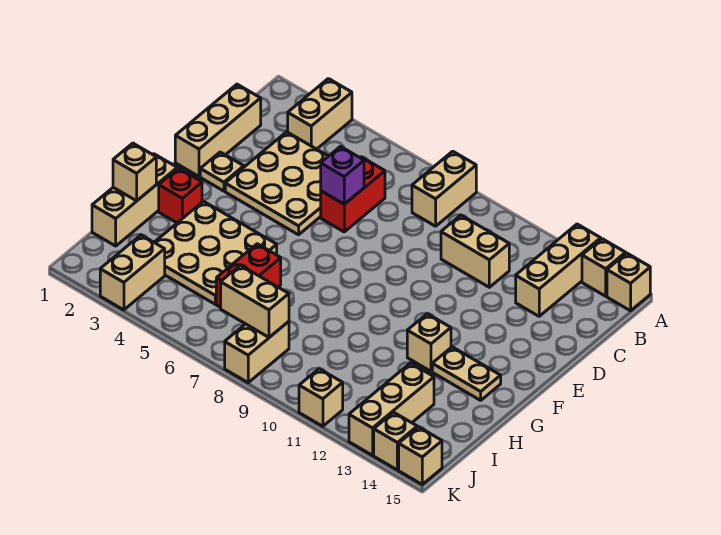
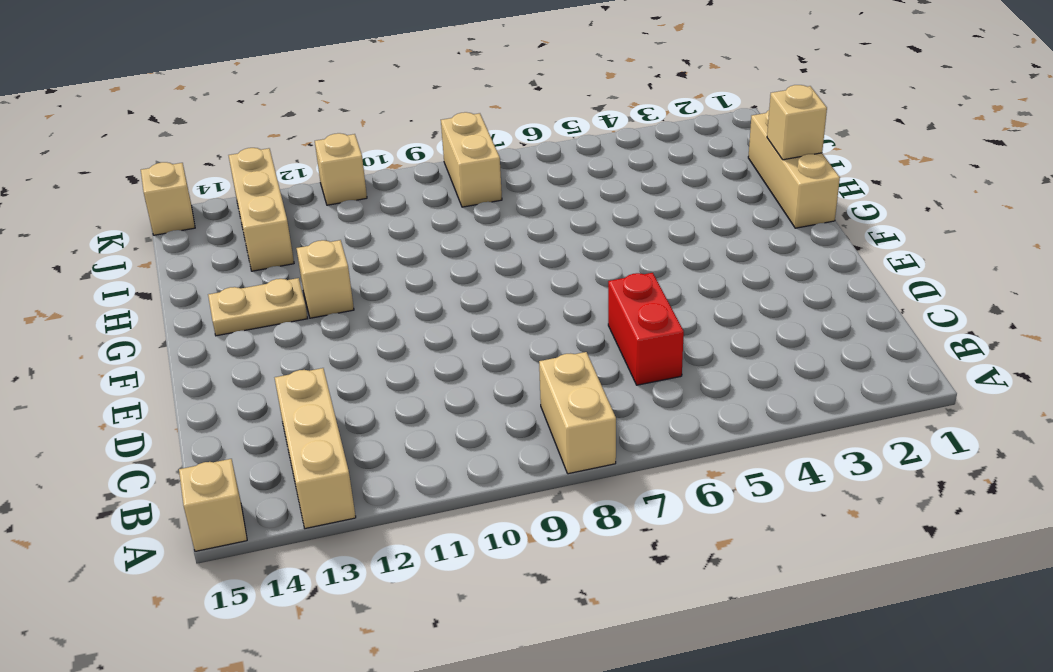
none -> tan 1x2 brick [288,79,352,149]
none -> tan 1x1 brick [582,239,626,296]
none -> tan 1x3 brick [175,84,261,176]

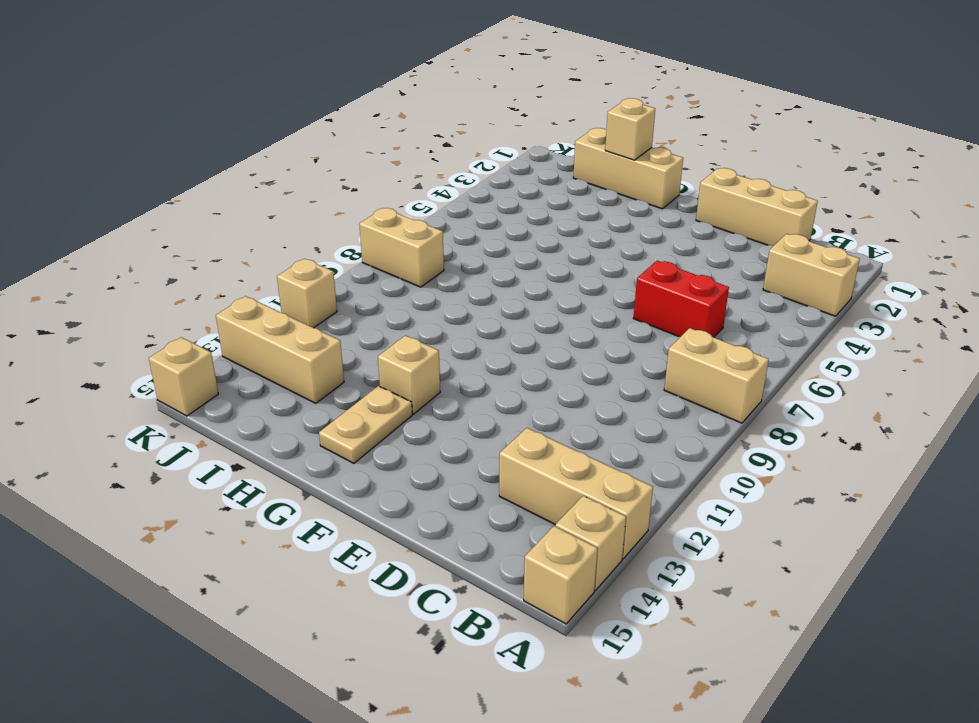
none -> tan 3x3 plate [225,132,328,235]
none -> tan 1x2 brick [441,215,509,287]
none -> tan 1x1 plate [200,152,244,191]

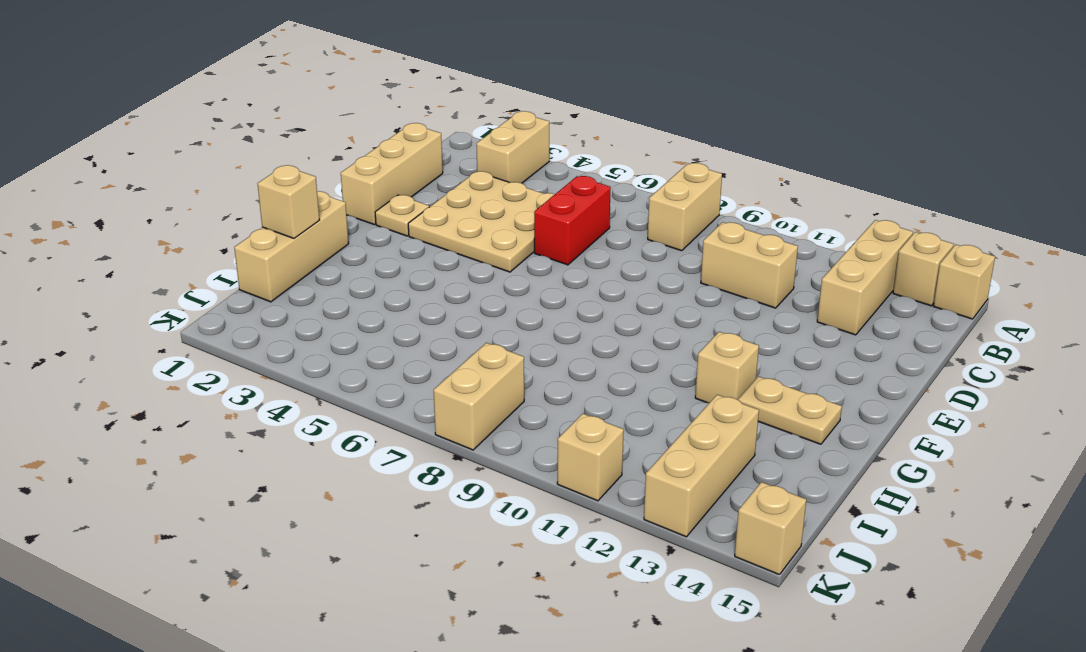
none -> red 1x1 brick [159,168,202,223]
none -> tan 3x3 plate [154,201,277,304]
none -> red 1x2 brick [216,244,281,308]

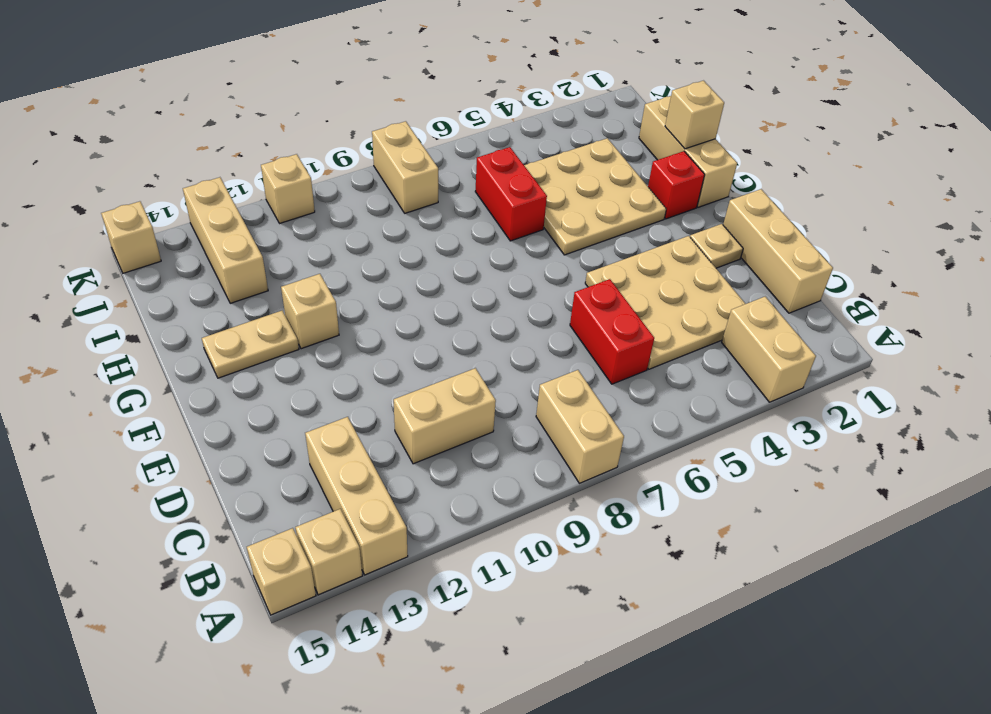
none -> tan 1x2 brick [100,235,165,310]
none -> tan 1x1 brick [374,412,417,470]
none -> purple 1x1 brick [321,147,364,204]

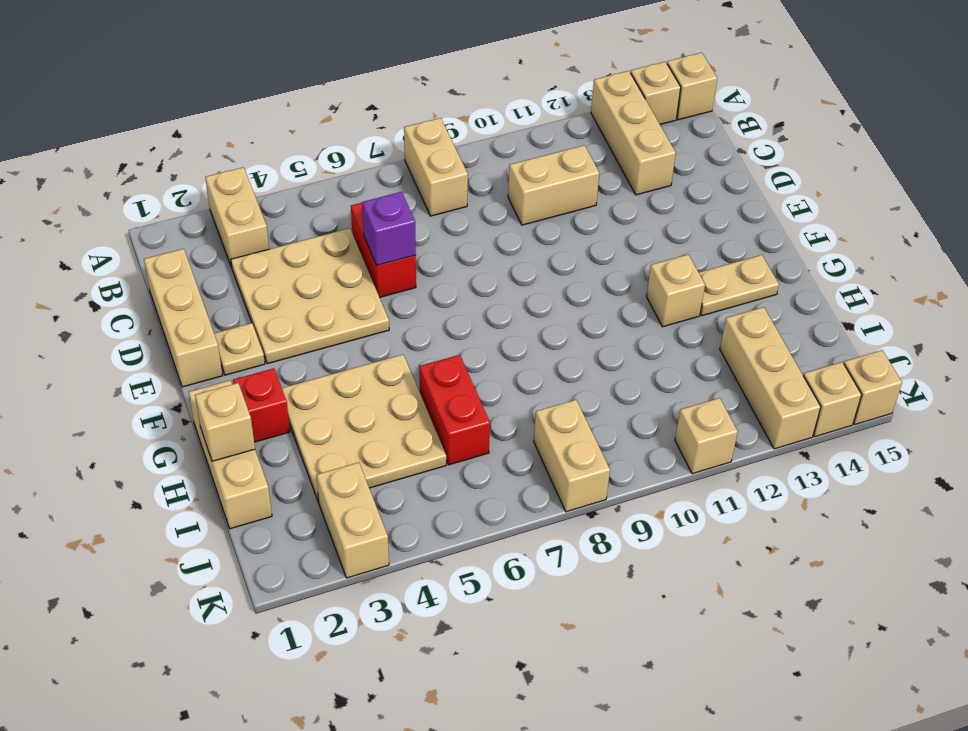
none -> tan 1x2 brick [221,265,289,337]

